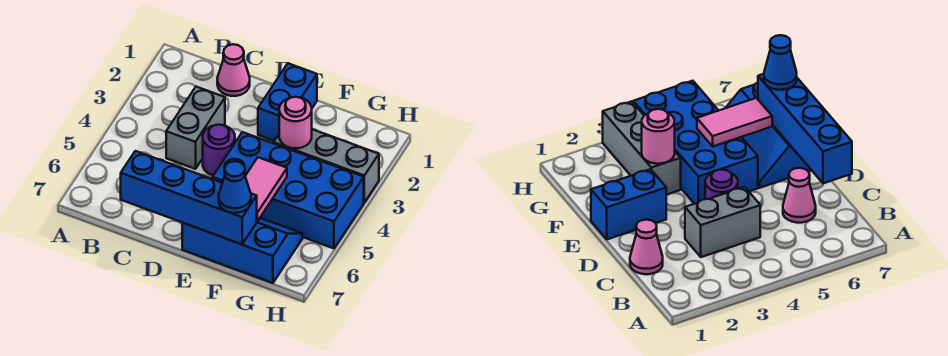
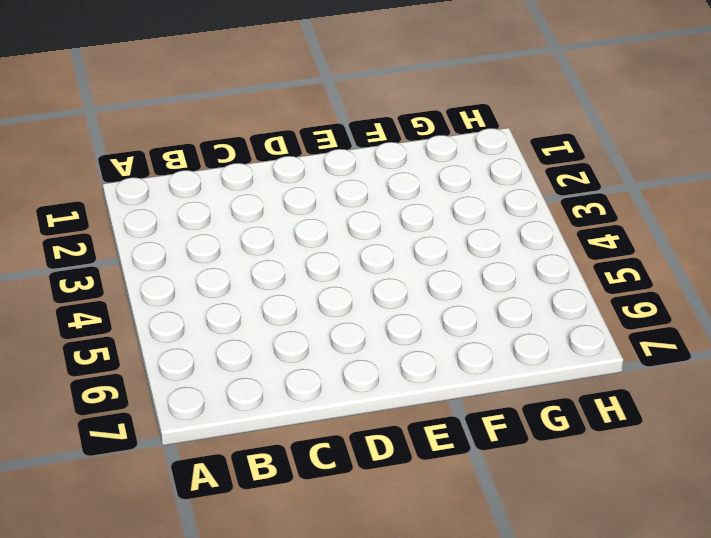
none -> pink 1x1 cone [217,44,250,96]
none -> grey 1x2 brick [166,87,225,169]
none -> pink 1x1 cone [783,168,816,223]

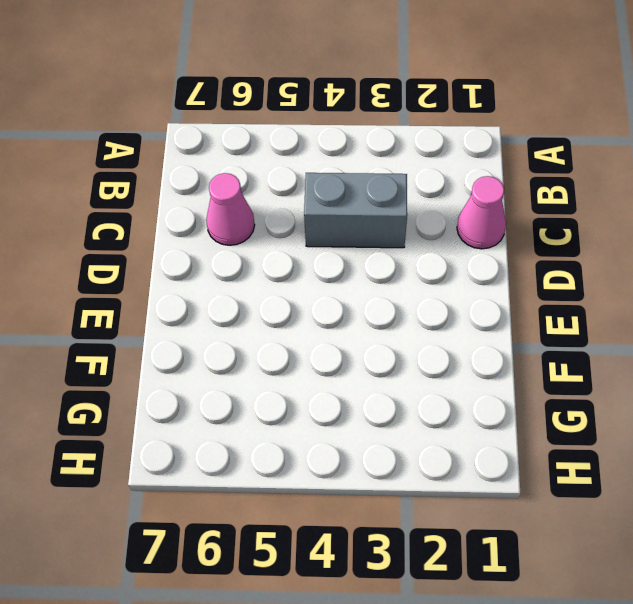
none -> purple 1x1 round brick [203,125,235,175]
none -> blue 1x2 brick [258,63,317,141]
none -> blue 2x4 brick [213,132,364,248]

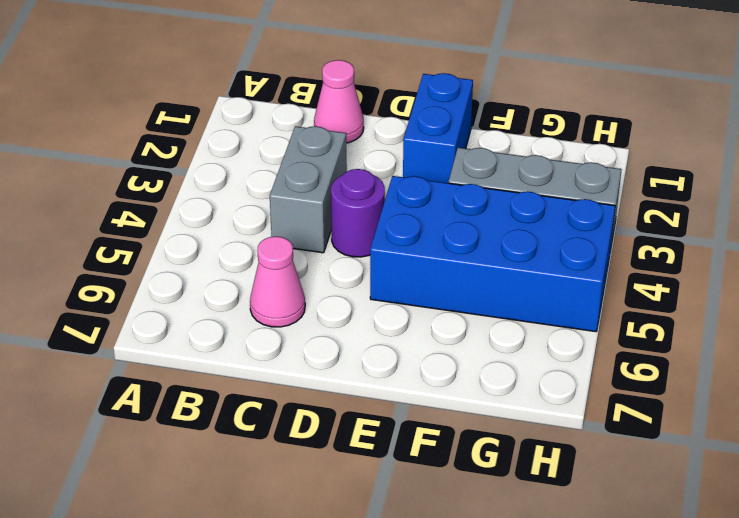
none -> blue 2x3 slope [182,218,303,283]
none -> blue 1x4 brick [121,151,257,244]
none -> pink 1x1 round brick [279,97,312,148]

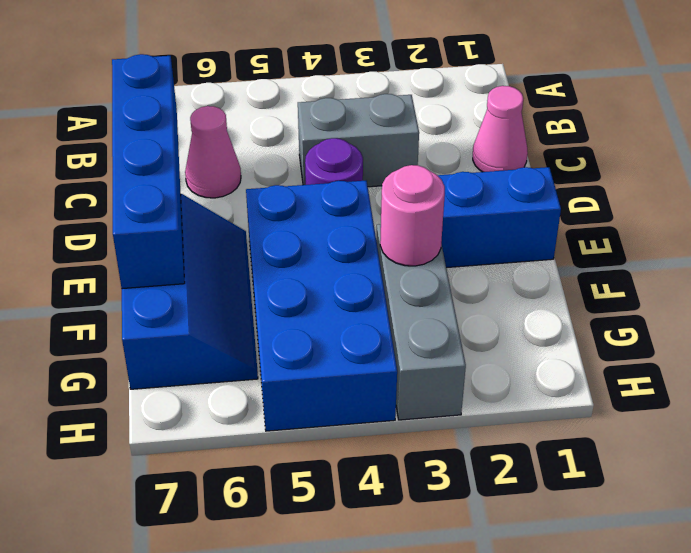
none -> pink 1x2 tile [245,157,287,221]
none -> blue 1x1 cone [219,161,251,213]

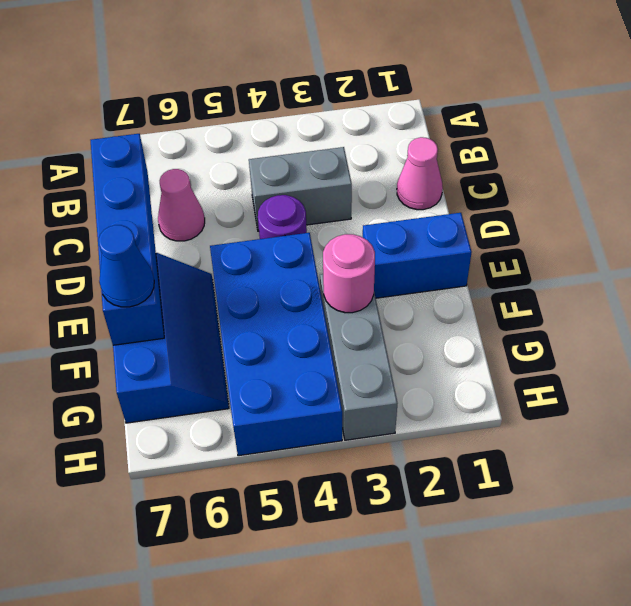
none -> pink 1x2 tile [245,157,287,221]

